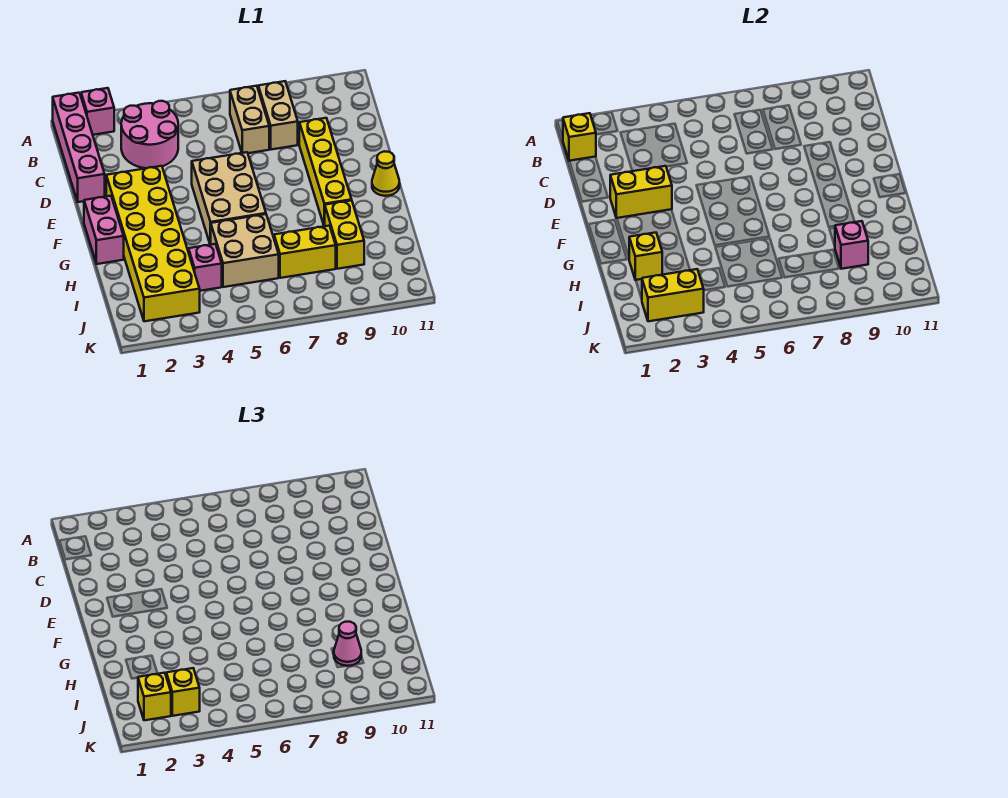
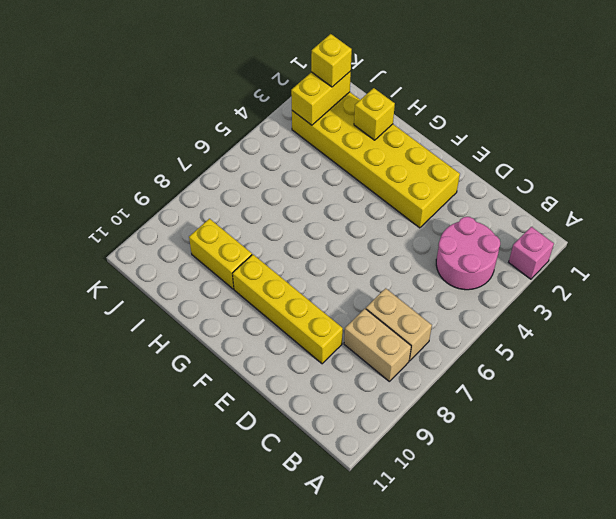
none -> pink 1x4 brick [53,93,105,202]
none -> tan 2x3 brick [192,152,266,244]
none -> pink 1x2 brick [84,196,124,264]

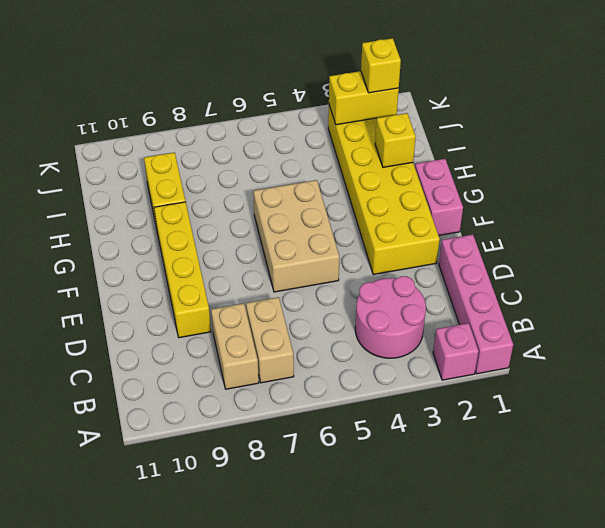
none -> yellow 1x1 cone [372,151,400,196]
none -> tan 2x2 brick [211,214,279,287]
none -> pink 1x1 brick [189,244,222,291]

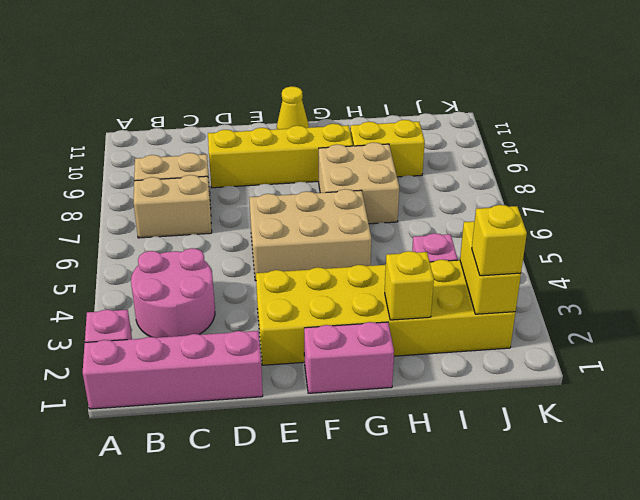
tan 2x2 brick [319,142,399,224] -> tan 2x2 brick moved to [211,214,279,287]
none -> yellow 1x2 brick [274,226,336,278]
none -> yellow 1x1 brick [563,113,596,161]
none -> yellow 1x2 brick [610,166,672,218]

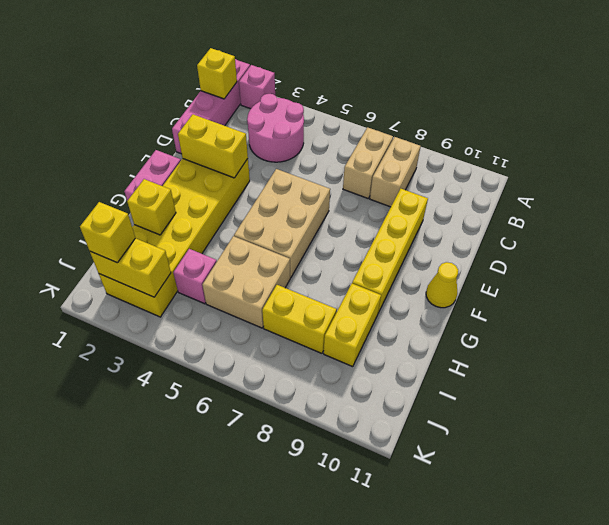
none -> pink 1x1 brick [835,221,868,269]
none -> pink 1x1 cone [334,622,361,666]
none -> yellow 1x1 brick [166,668,200,716]

